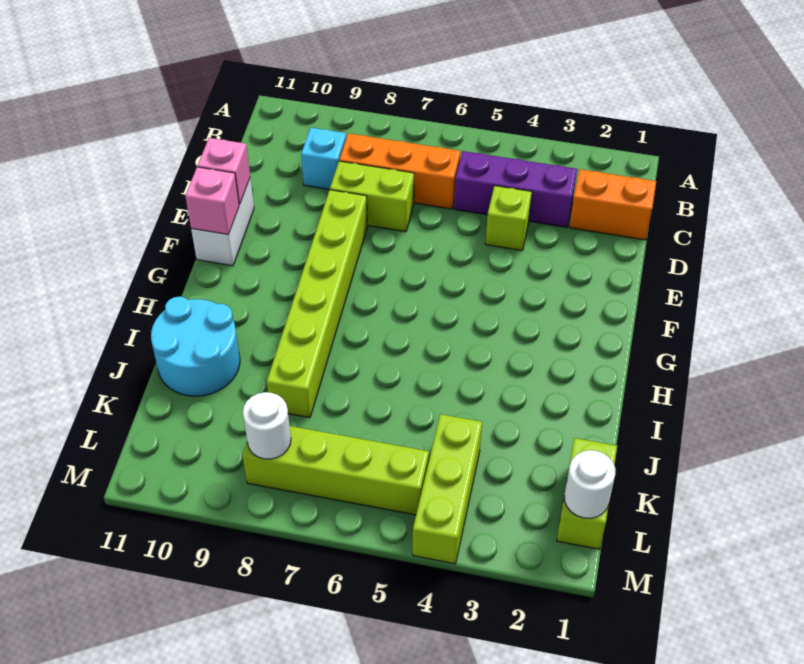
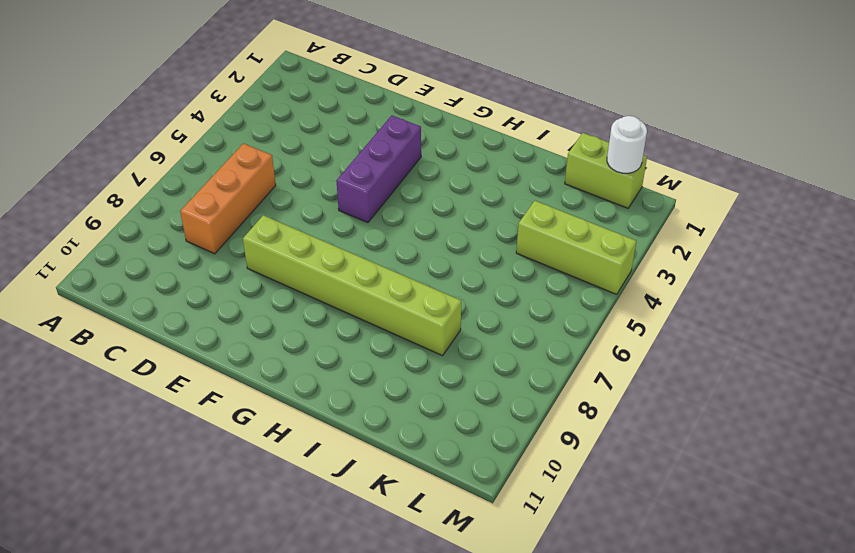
purple 1x3 brick [336,116,421,223] -> purple 1x3 brick moved to [454,151,577,227]
none -> orange 1x2 brick [570,169,656,240]
none -> cyan 1x1 brick [301,128,346,190]
none -> lime 1x1 brick [486,186,532,251]

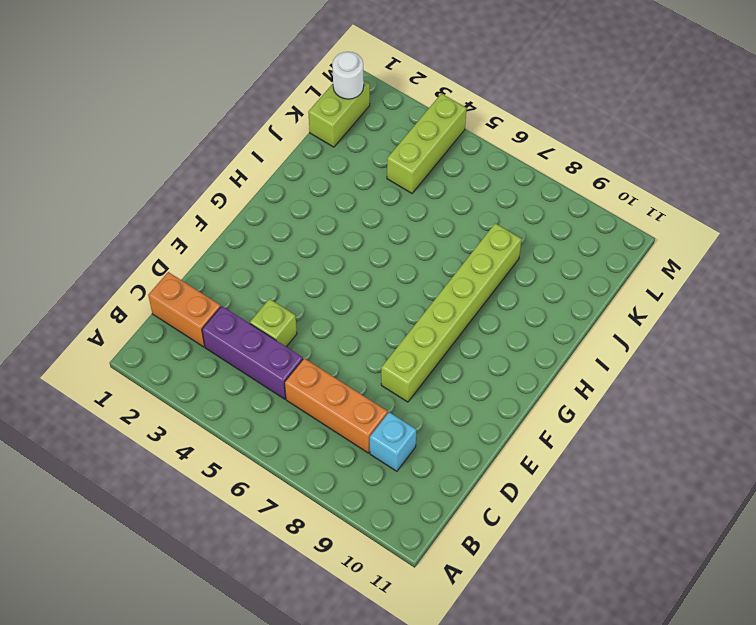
none -> lime 1x2 brick [330,161,414,232]
none -> white 1x2 brick [191,179,254,266]
none -> cyan 2x2 round brick [151,297,240,396]

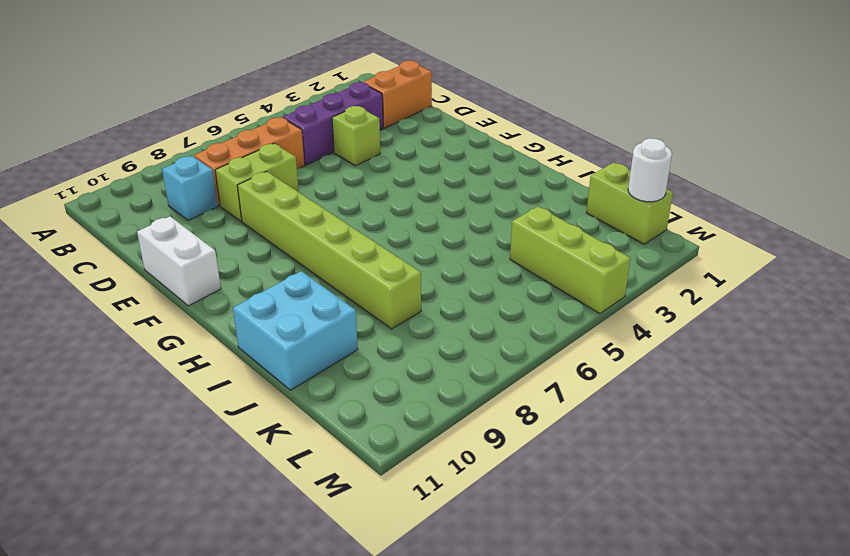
cyan 2x2 brick [233,271,358,390] -> cyan 2x2 round brick [151,297,240,396]
none -> lime 1x4 brick [243,426,429,515]
none -> pink 1x1 brick [198,138,250,204]
none -> pink 1x1 brick [185,167,239,235]

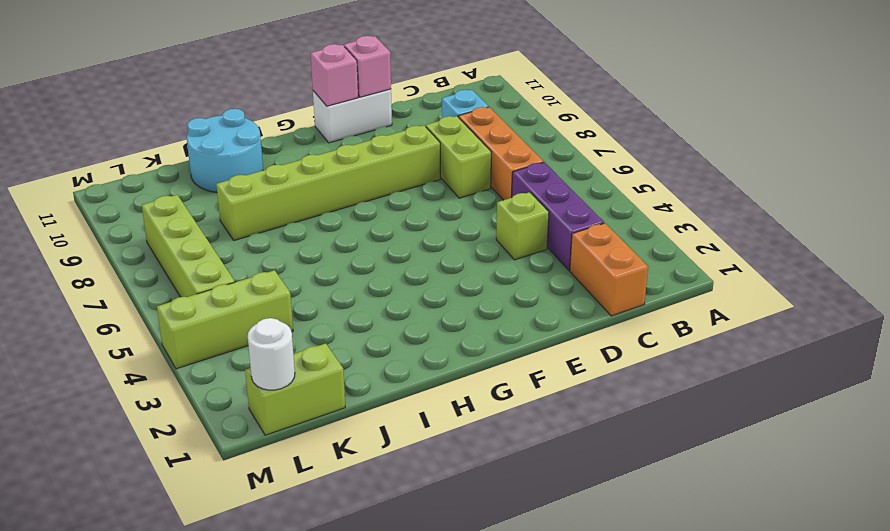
none -> white 1x1 round brick [243,392,291,459]

